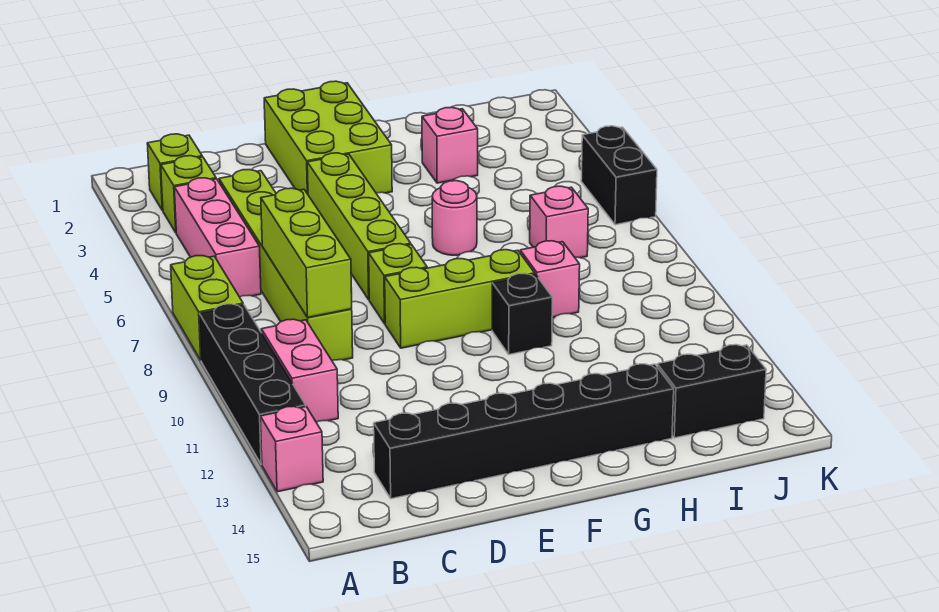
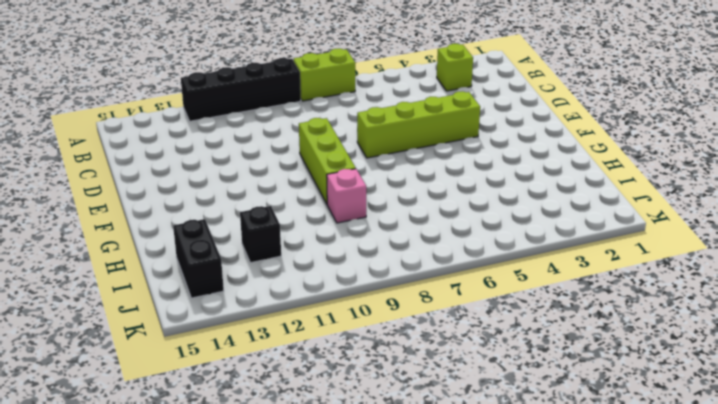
black 1x1 brick [240,206,281,263] -> black 1x1 brick moved to [492,274,552,354]
none -> pink 1x1 brick [260,406,323,492]
none -> lime 1x1 brick [147,134,202,211]
none -> pink 1x3 brick [174,178,261,297]

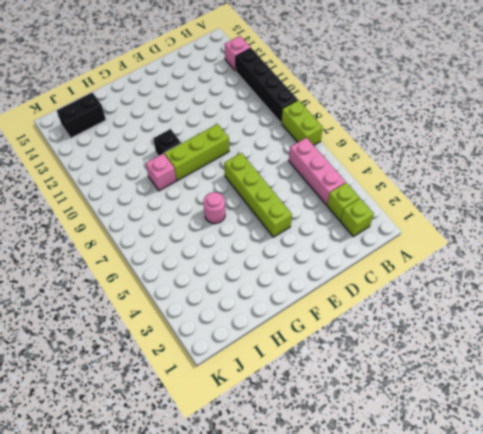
none -> pink 1x2 brick [261,319,338,422]
none -> lime 1x6 brick [219,170,353,361]
none -> black 1x6 brick [374,364,674,499]

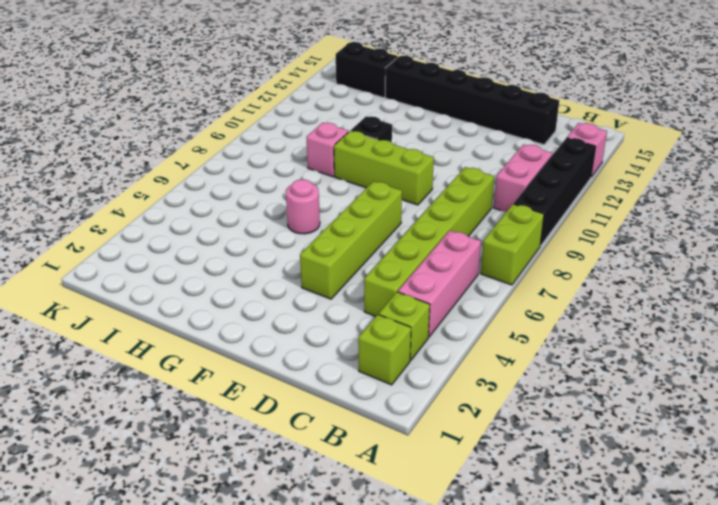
none -> lime 2x3 brick [264,81,392,194]
none -> lime 1x1 brick [369,244,427,324]
none -> pink 1x1 brick [422,107,478,183]

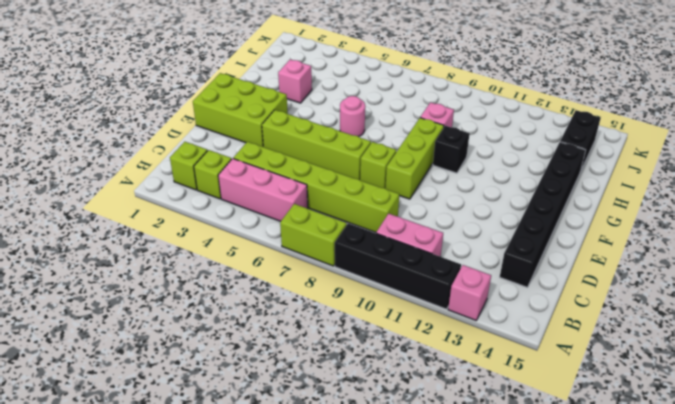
none -> pink 1x1 brick [530,186,588,258]
none -> black 1x2 brick [581,126,657,225]
none -> lime 1x3 brick [261,188,352,318]

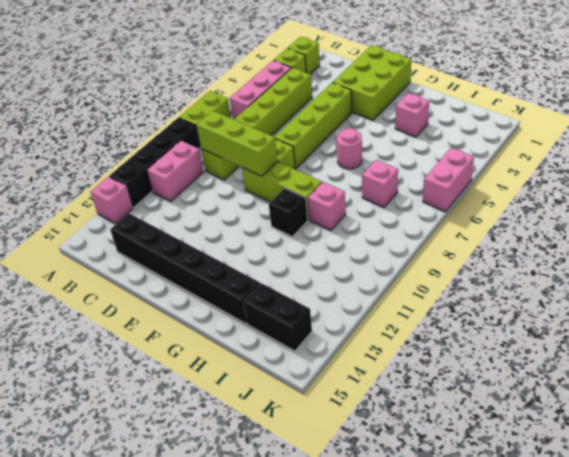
lime 1x3 brick [196,111,278,176] -> lime 1x3 brick turned to [261,188,352,318]
pink 1x2 brick [423,148,474,212] -> black 1x2 brick [581,126,657,225]

